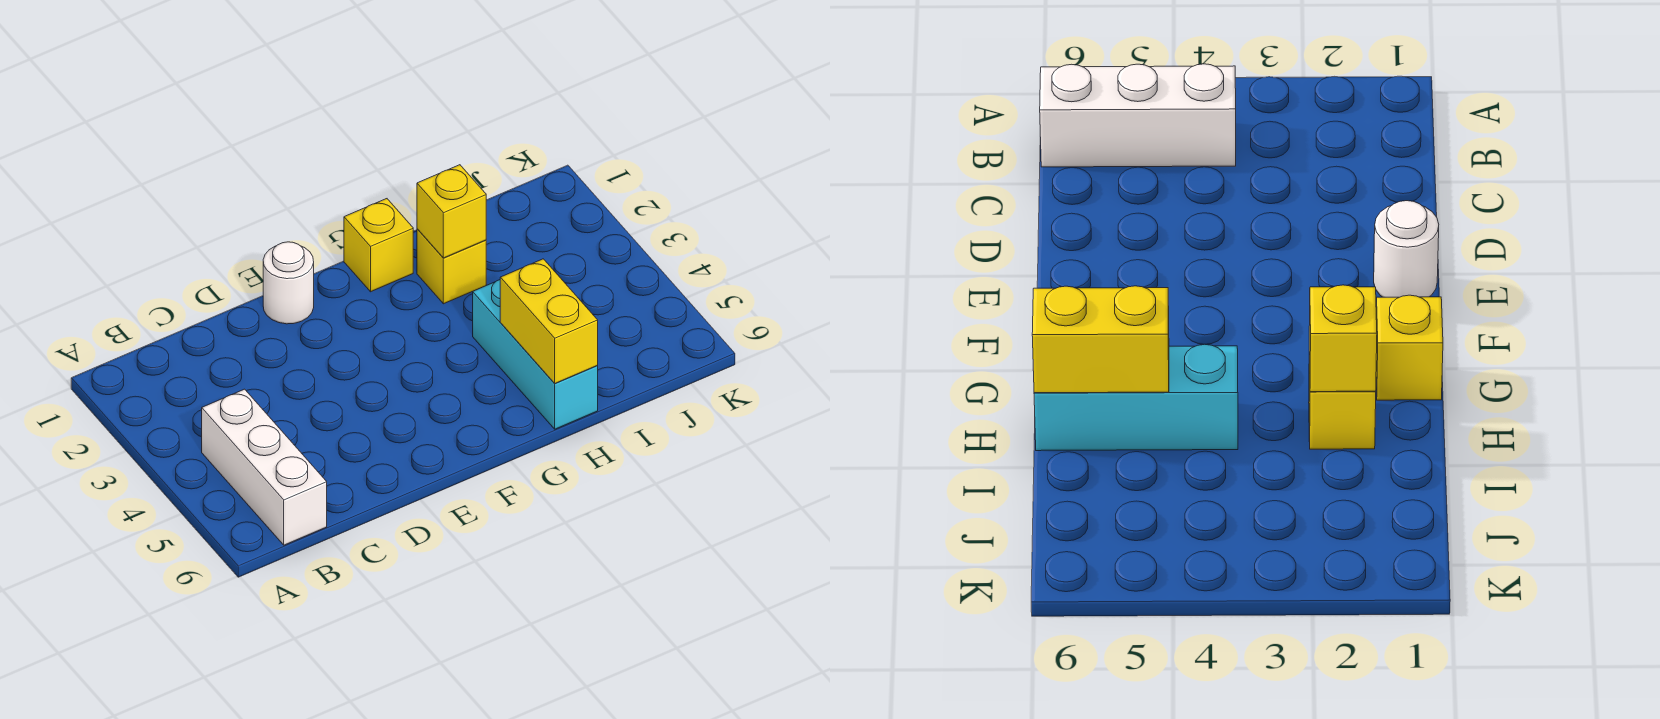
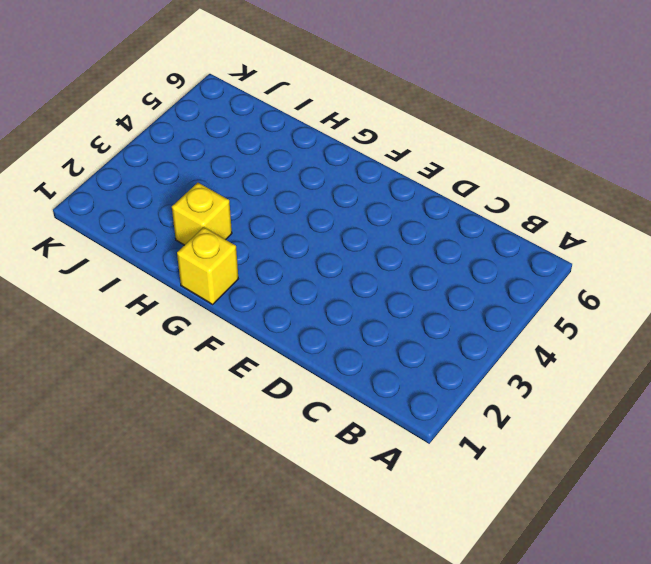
none -> white 1x3 brick [202,389,327,545]
none -> white 1x1 round brick [263,242,314,324]

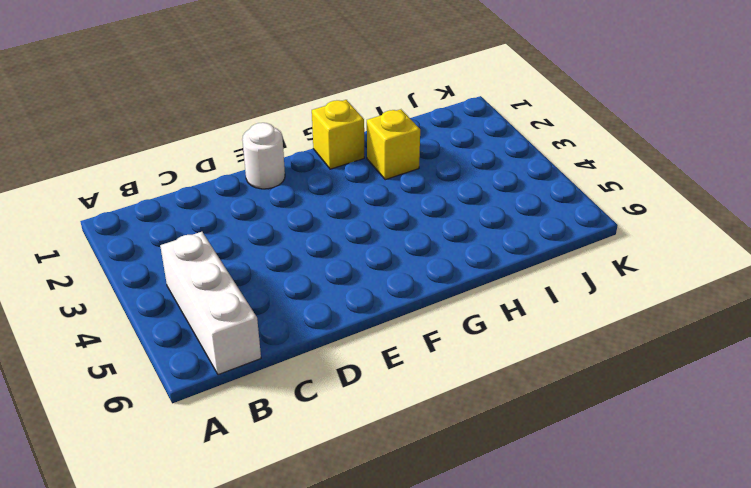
none -> cyan 1x3 brick [473,280,598,429]
none -> yellow 1x1 brick [417,165,486,258]

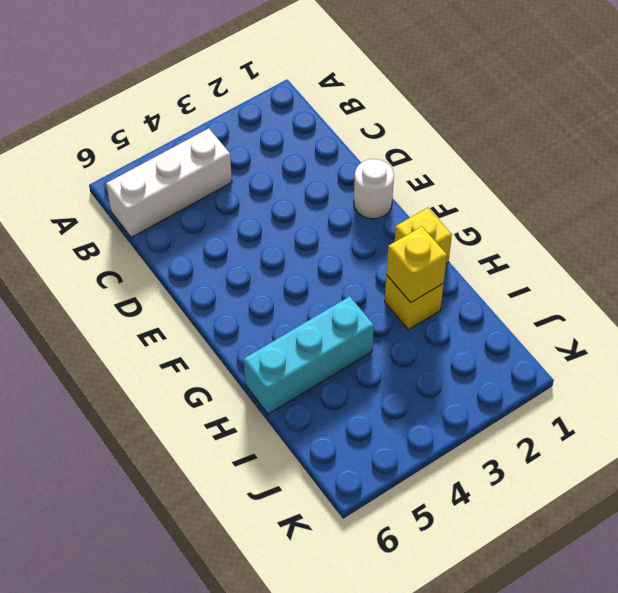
none -> yellow 1x2 brick [500,259,598,384]

